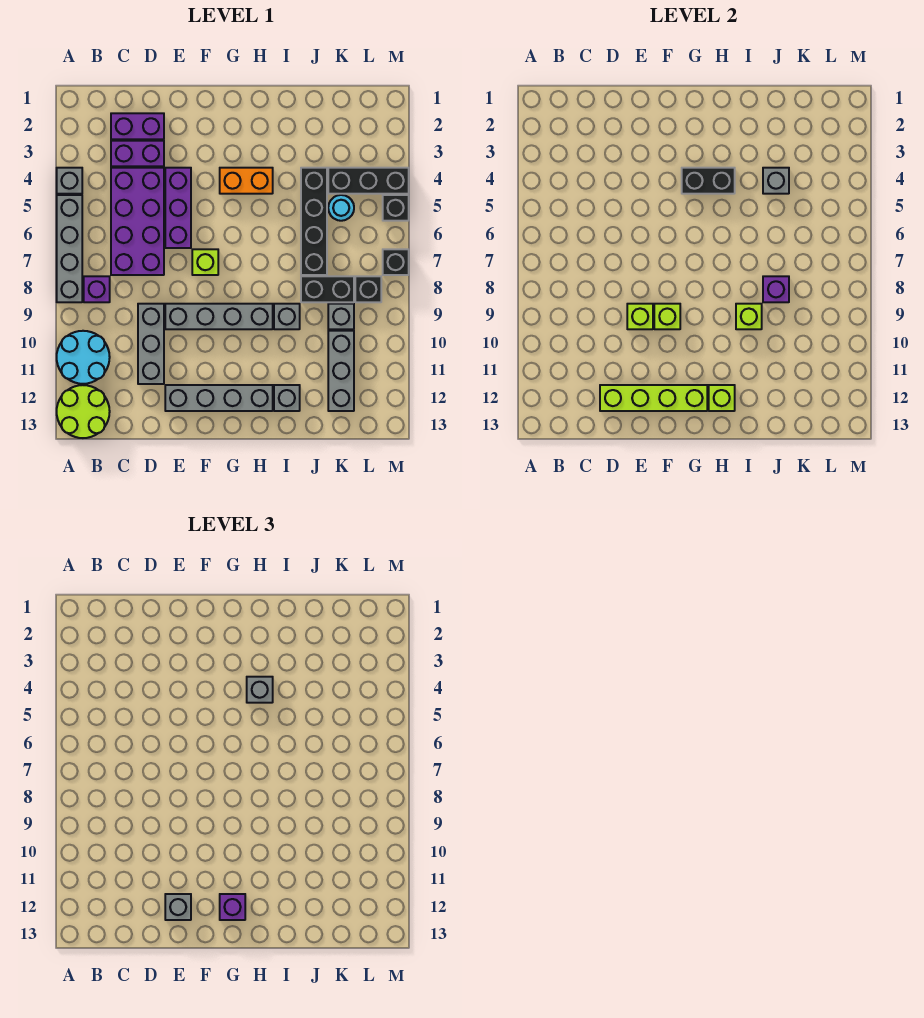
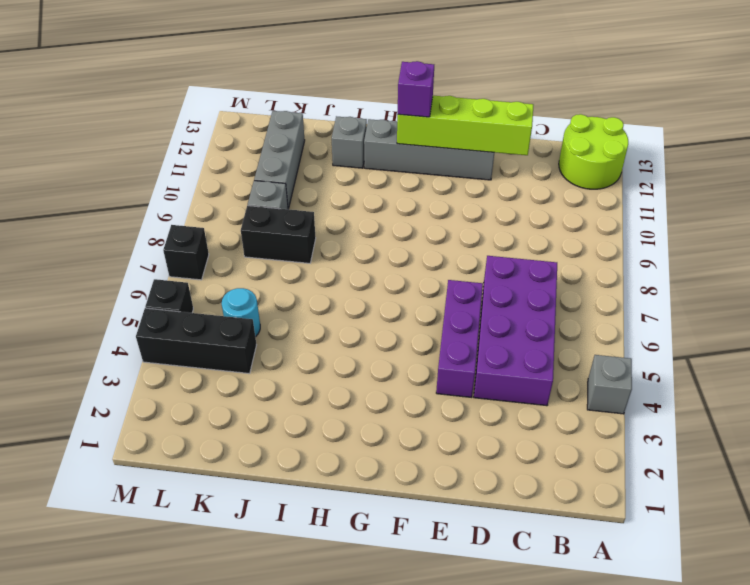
none -> grey 1x4 brick [57,195,82,302]
none -> cyan 2x2 round brick [57,331,110,384]
none -> purple 1x1 brick [84,276,110,302]
none -> purple 1x2 brick [111,113,164,139]

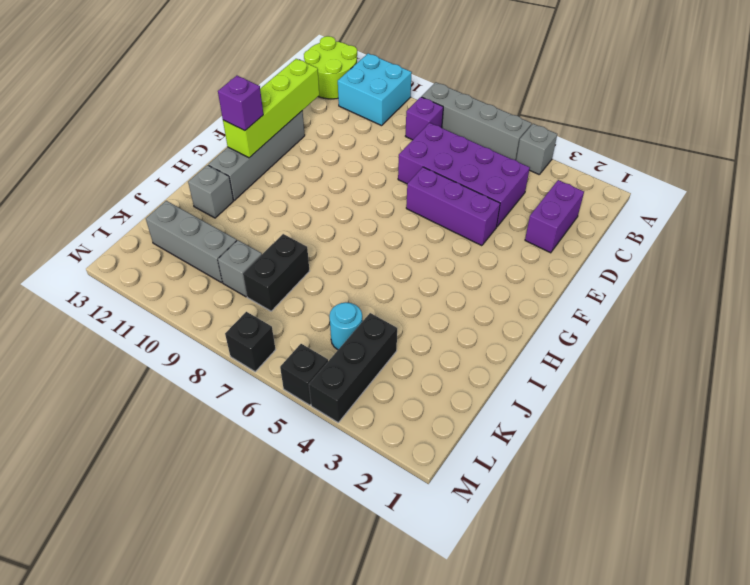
cyan 2x2 brick [338,54,412,126] -> cyan 2x2 round brick [57,331,110,384]
none -> purple 1x2 brick [111,141,164,166]
none -> grey 1x3 brick [138,304,164,384]
none -> grey 1x4 brick [165,304,273,329]
none -> lime 1x1 brick [192,249,218,275]

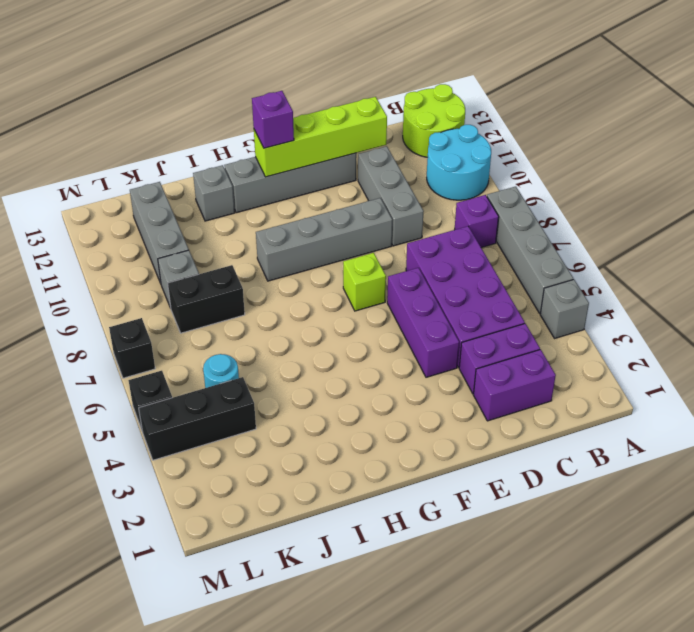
none -> orange 1x2 brick [220,168,273,194]
none -> grey 1x1 brick [274,304,300,329]
none -> black 1x4 brick [301,168,327,275]
none -> black 1x1 brick [355,276,381,302]

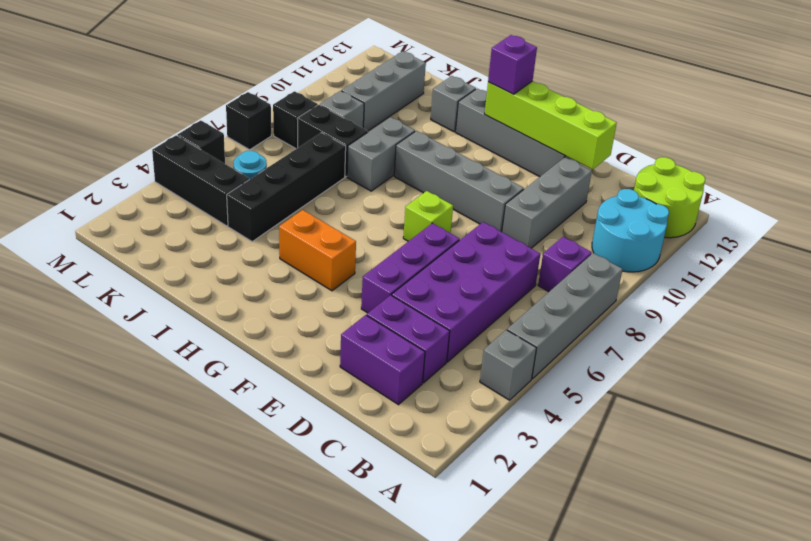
grey 1x2 brick [347,117,415,191] -> grey 1x1 brick [274,304,300,329]
none -> lime 1x1 brick [627,304,653,329]
none -> lime 1x1 brick [654,304,680,329]
none -> black 1x2 brick [682,168,735,194]
none -> lime 1x1 brick [709,385,735,411]

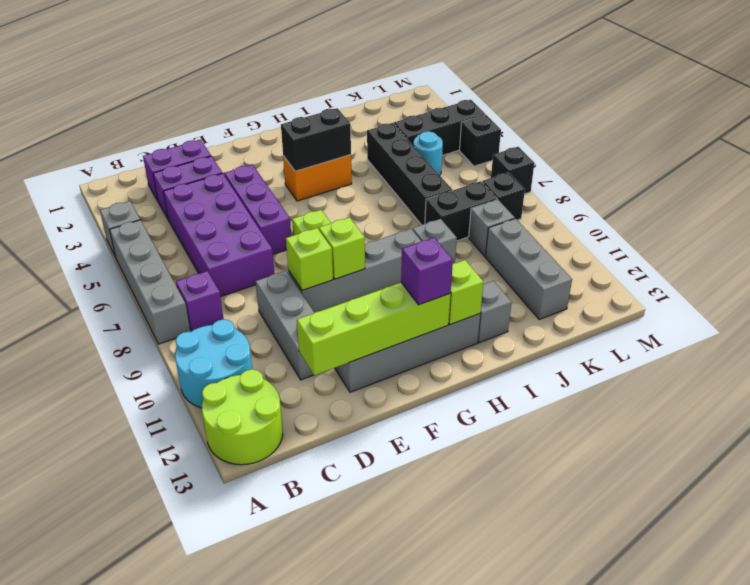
none -> lime 1x1 brick [736,304,762,329]
none -> grey 1x1 brick [763,168,789,194]
none -> purple 1x1 brick [763,276,789,302]
none -> grey 1x1 brick [165,894,191,920]

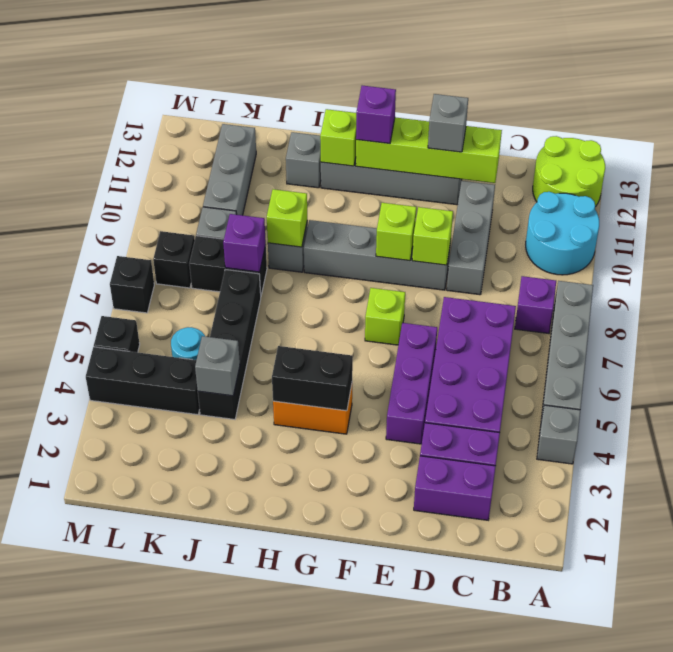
none -> grey 1x1 brick [247,677,273,703]

